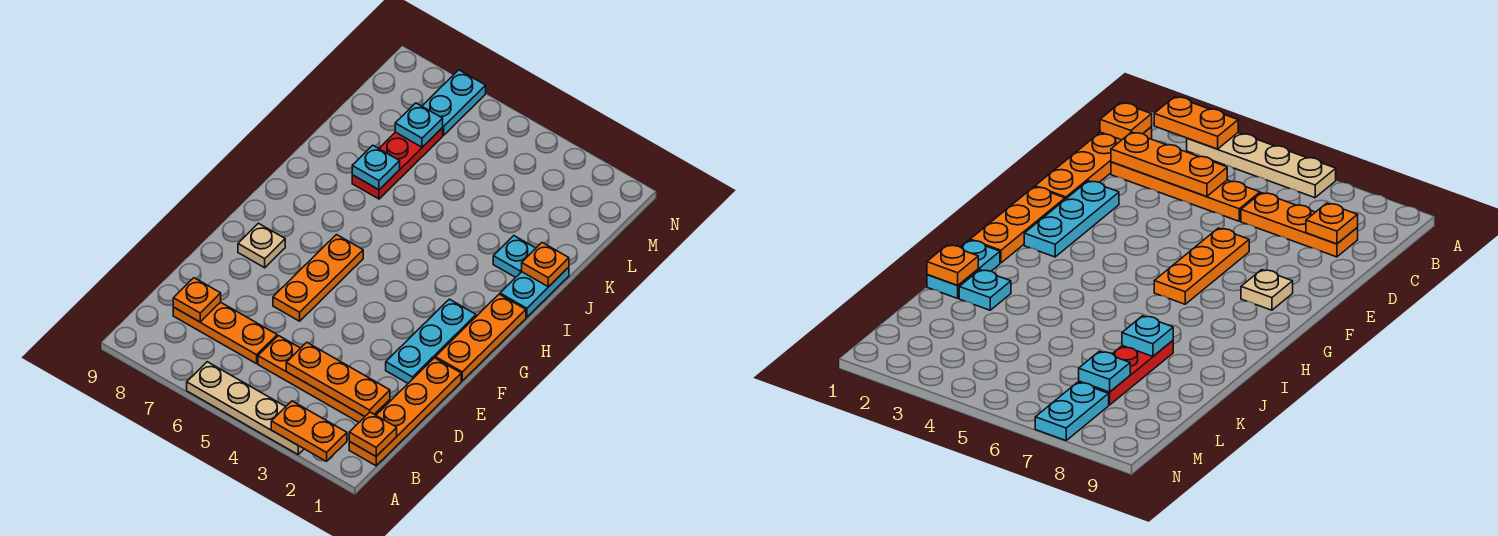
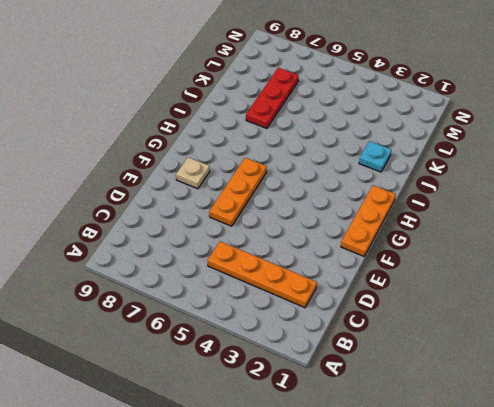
none -> tan 1x4 plate [187,362,304,454]
none -> orange 1x4 plate [349,358,461,466]
none -> orange 1x3 plate [173,302,277,364]

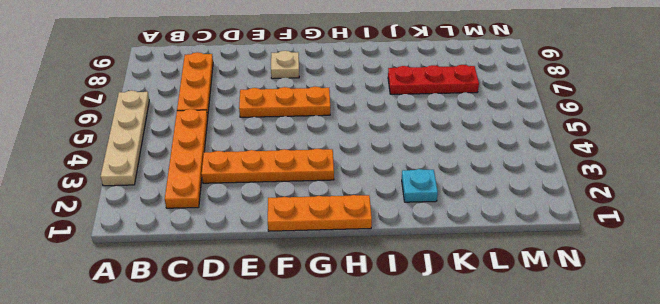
orange 1x4 plate [202,149,334,183] -> orange 1x4 plate moved to [349,358,461,466]
none -> cyan 1x3 plate [386,299,476,383]
none -> cyan 1x2 plate [500,267,569,317]
none -> cyan 1x2 plate [422,70,486,135]

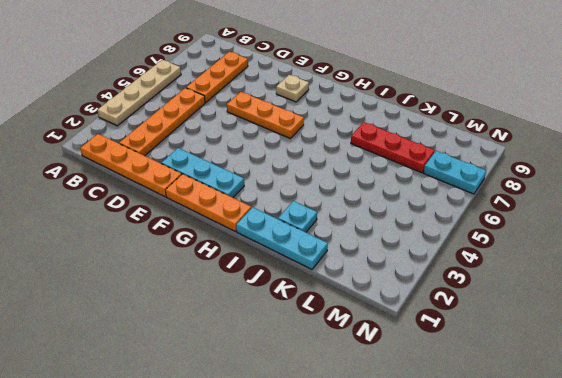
cyan 1x3 plate [236,207,328,269] -> cyan 1x2 plate [500,267,569,317]
none -> orange 1x2 plate [271,401,347,461]
none -> orange 1x1 plate [349,412,397,456]
none -> orange 1x3 plate [286,342,390,416]

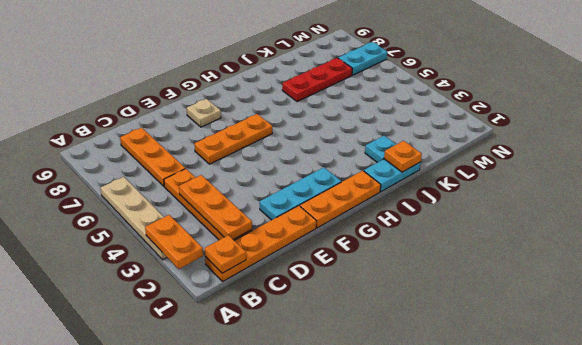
none -> orange 1x1 plate [173,278,221,322]
none -> cyan 1x1 plate [352,145,400,190]
none -> cyan 1x1 plate [395,103,443,147]

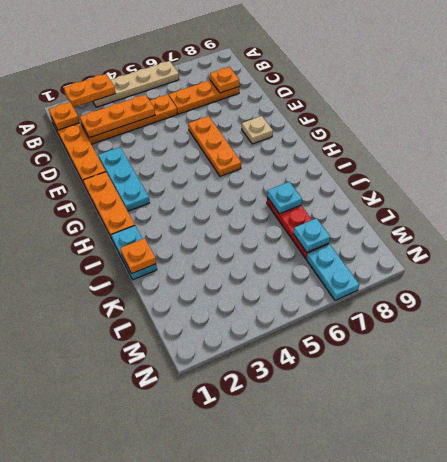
none -> cyan 1x1 plate [493,236,536,277]

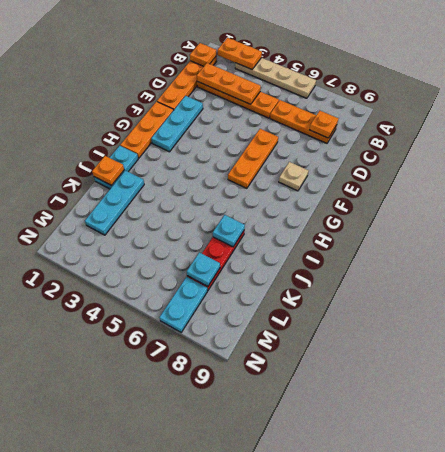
cyan 1x3 plate [85,171,144,235] -> cyan 1x1 plate [493,236,536,277]

